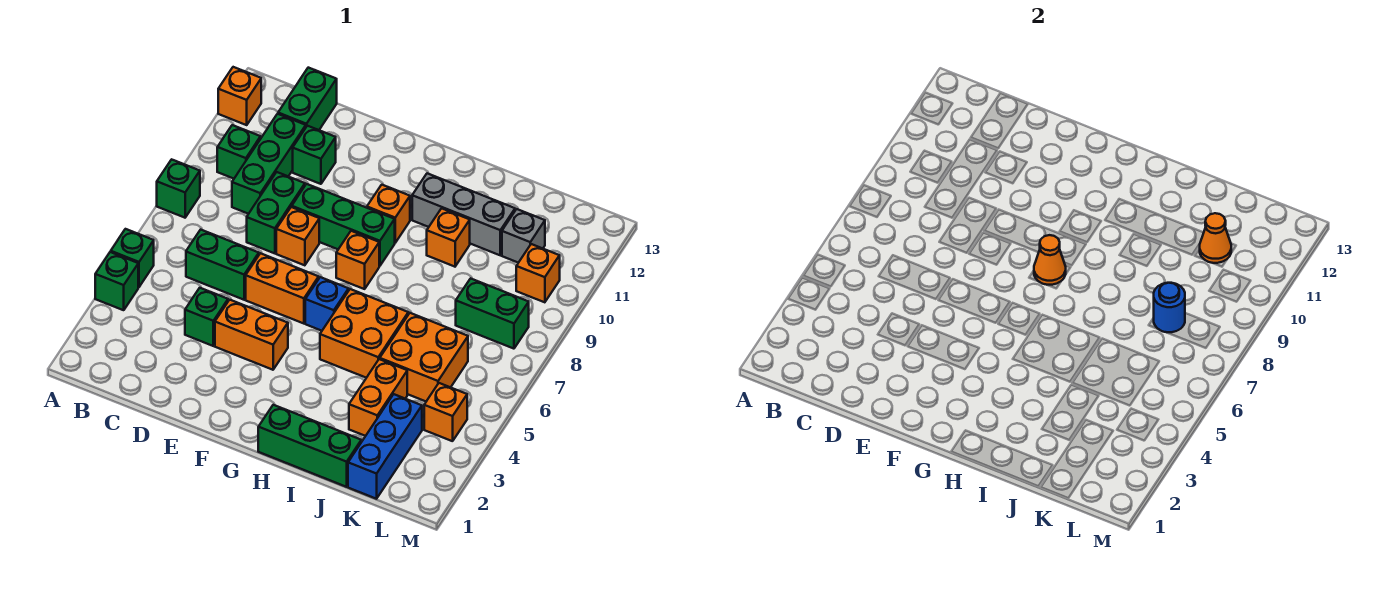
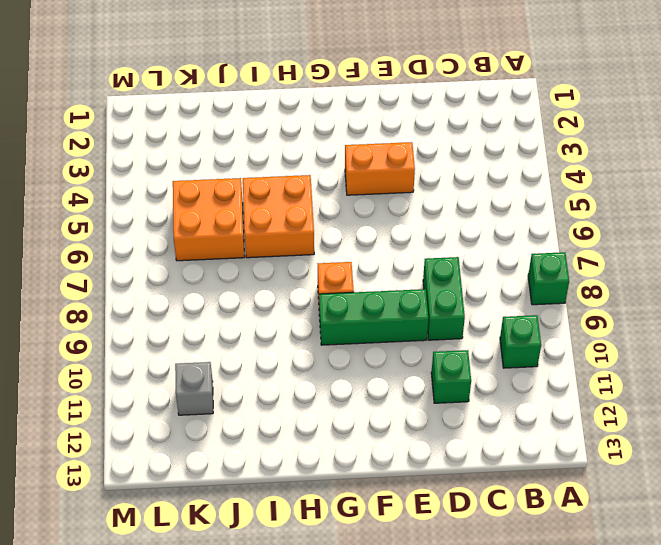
none -> green 1x1 brick [95,252,138,310]
none -> green 1x1 brick [111,229,154,287]
none -> orange 1x1 brick [218,67,261,125]
none -> green 1x2 brick [186,230,259,300]

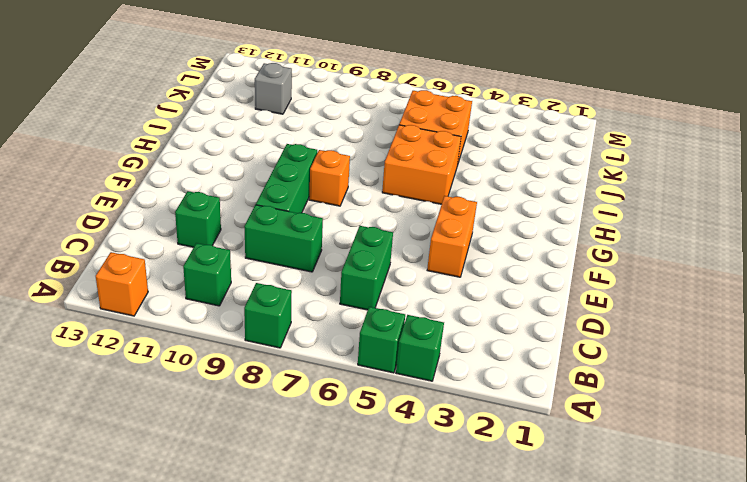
none -> green 1x3 brick [232,114,306,214]
none -> green 1x2 brick [278,68,337,130]
none -> green 1x1 brick [185,288,228,346]
none -> orange 1x2 brick [246,253,319,324]

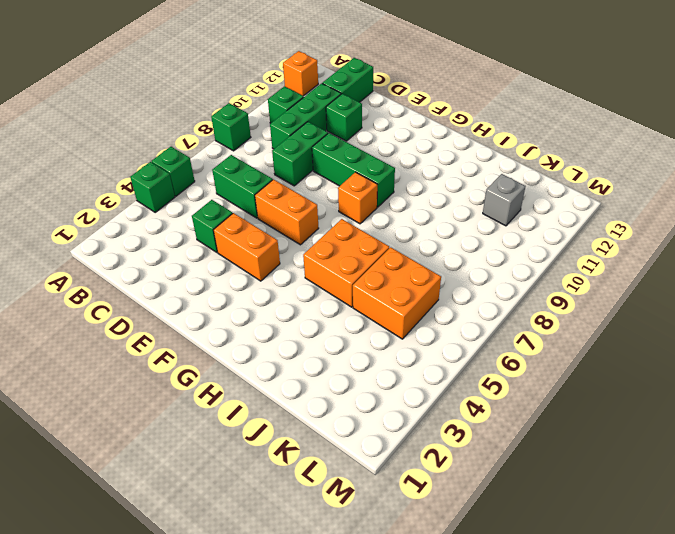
none -> orange 1x1 brick [276,207,319,265]
none -> blue 1x1 brick [305,277,349,331]
none -> orange 1x1 brick [367,185,410,243]
none -> green 1x3 brick [258,405,361,487]

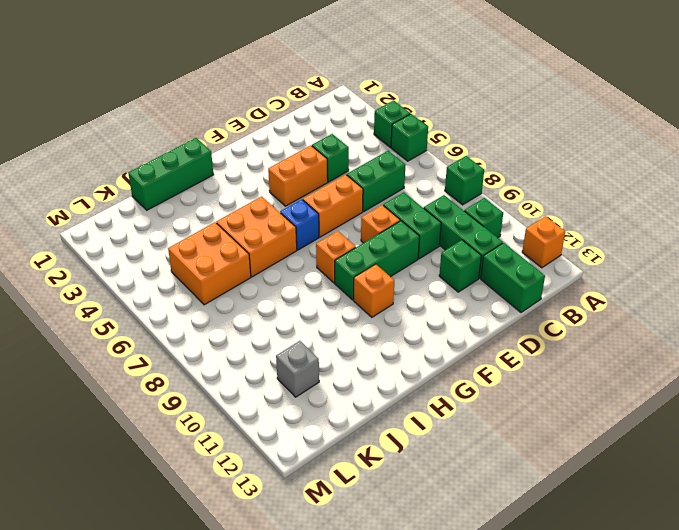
none -> grey 1x3 brick [412,173,515,255]
none -> orange 1x1 brick [427,208,470,267]
none -> orange 1x2 brick [349,359,407,436]
none -> blue 1x3 brick [348,394,422,499]

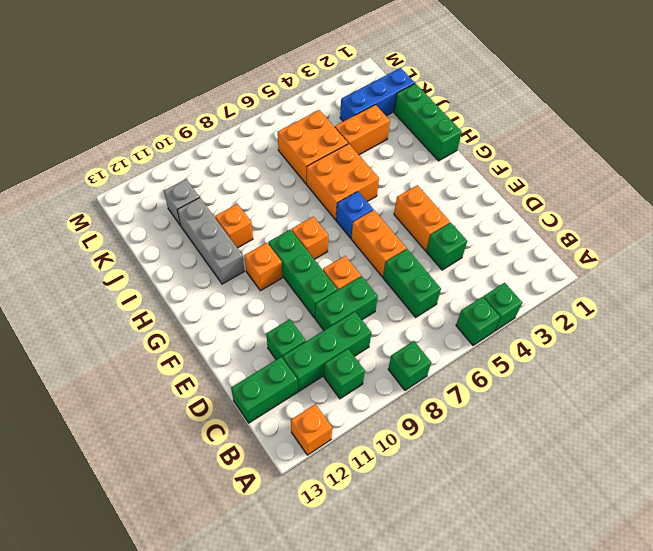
none -> green 1x2 brick [456,278,529,349]
none -> orange 1x1 brick [424,383,467,441]
none -> orange 1x1 brick [516,244,560,302]
none -> orange 1x1 cone [1034,235,1066,285]

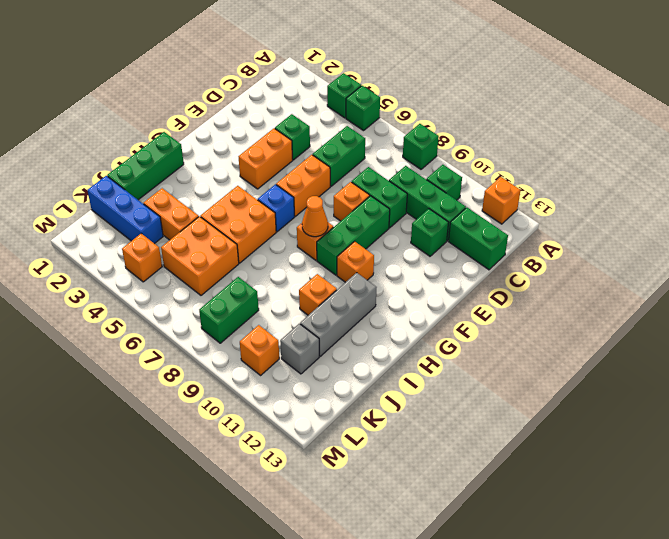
none -> blue 1x1 round brick [1154,283,1185,332]
none -> orange 1x1 cone [1200,213,1231,263]

